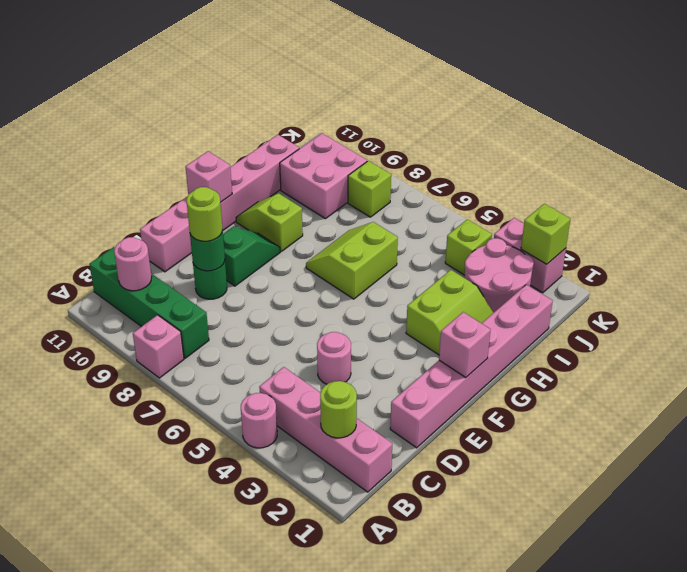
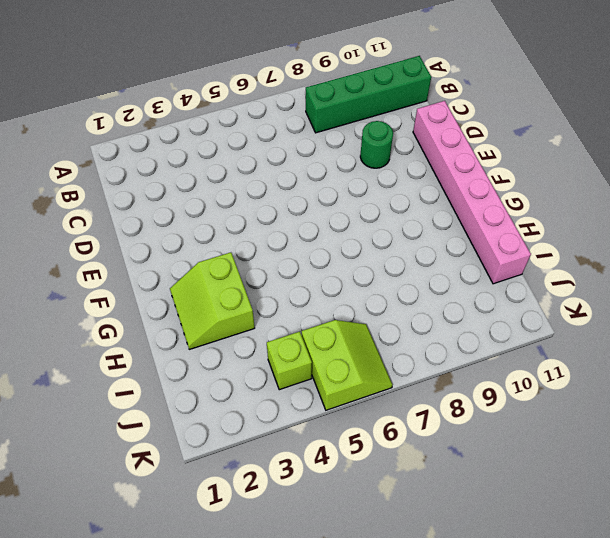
lime 2x2 slope [302,320,392,410] -> lime 2x2 slope moved to [306,222,398,299]
none -> pink 1x1 round brick [241,393,277,448]
none -> pink 1x1 brick [133,315,184,378]
none -> pink 1x4 brick [259,367,392,492]

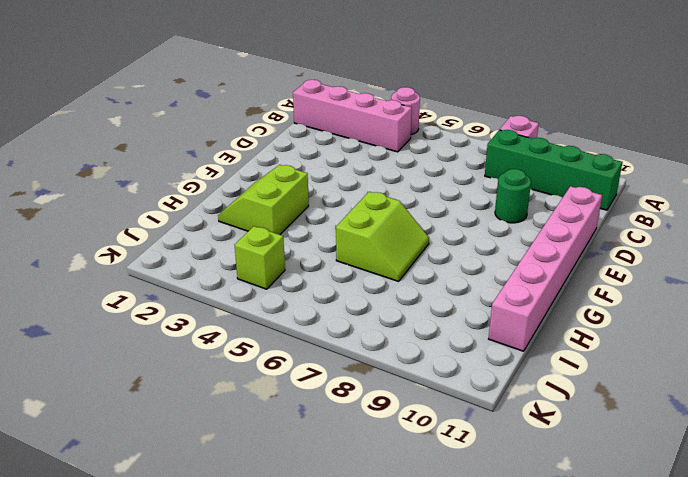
none -> pink 1x6 brick [390,285,553,448]
none -> pink 1x1 round brick [317,332,351,384]
none -> green 1x2 slope [223,226,280,286]

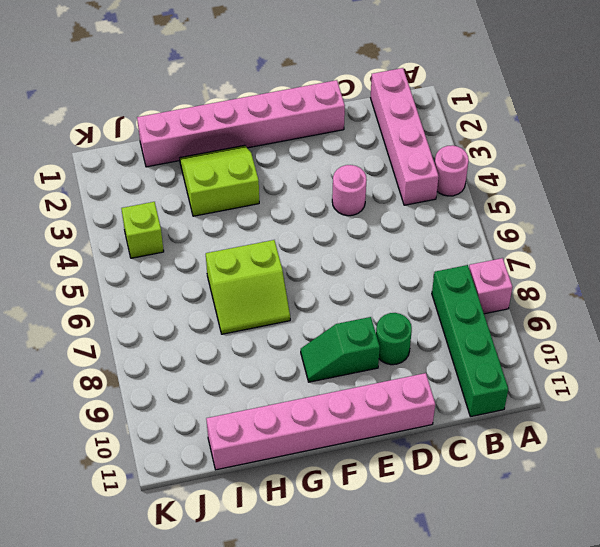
none -> lime 1x2 slope [236,193,303,251]
none -> pink 2x2 round brick [464,238,534,313]
none -> pink 2x2 brick [280,133,367,219]

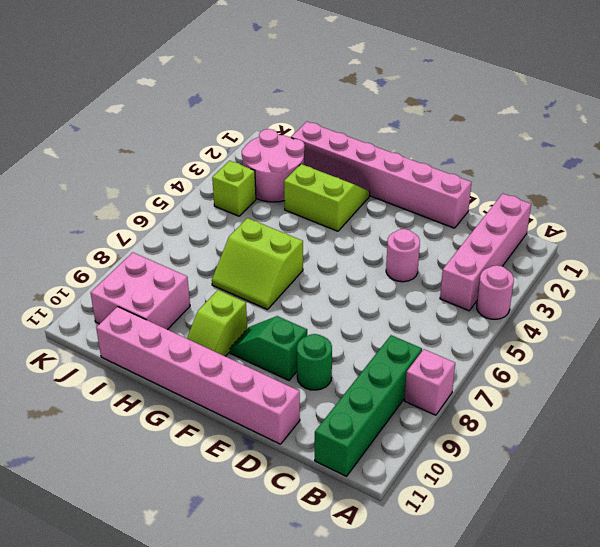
none -> lime 1x1 brick [348,161,391,217]
none -> pink 1x2 brick [494,218,566,293]
none -> lime 1x1 round brick [320,381,357,438]

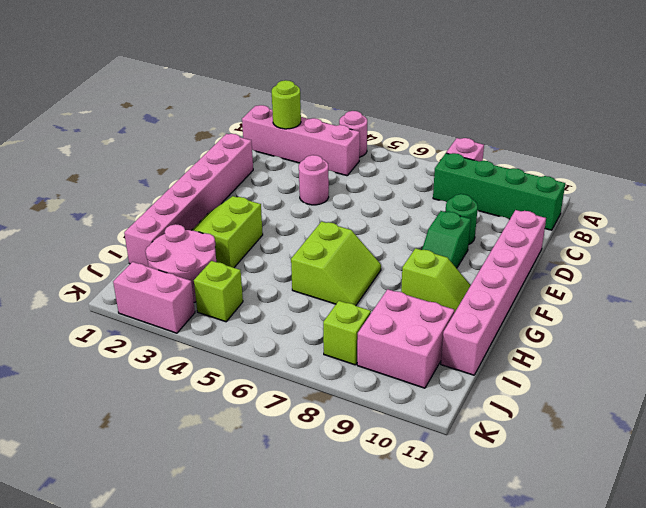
none -> pink 1x1 round brick [114,237,152,291]
none -> green 1x1 round brick [190,228,225,271]
none -> pink 1x1 brick [439,312,491,377]

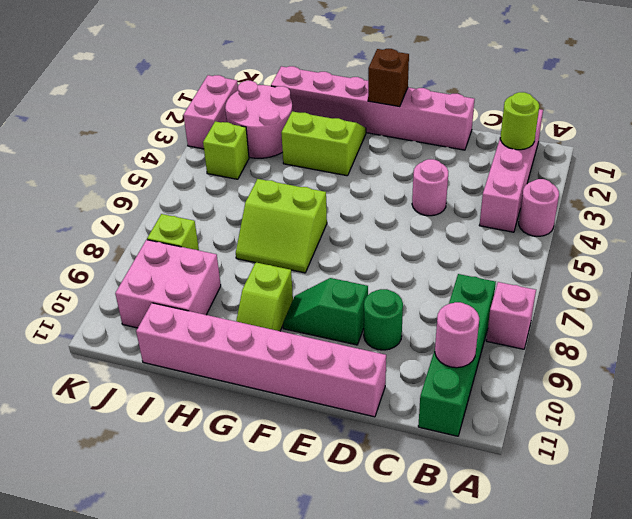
brown 1x1 brick [368,49,409,107] -> pink 1x1 brick [439,312,491,377]
none -> green 1x1 round brick [190,228,225,271]
none -> pink 1x1 brick [186,151,232,202]
none -> lime 1x1 brick [521,204,570,264]

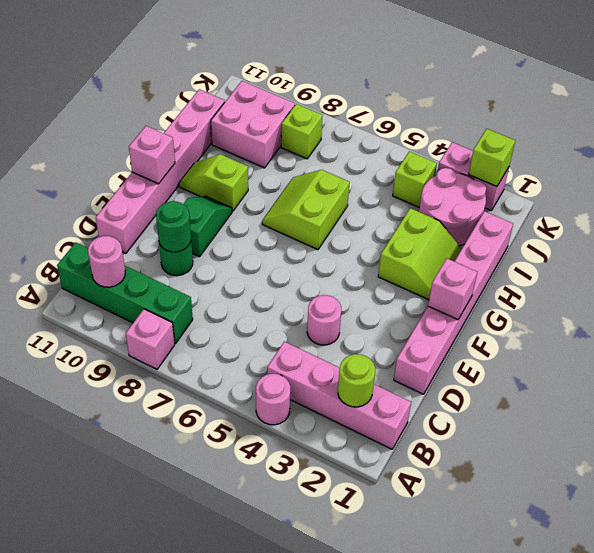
none -> lime 1x1 round brick [187,187,222,241]

